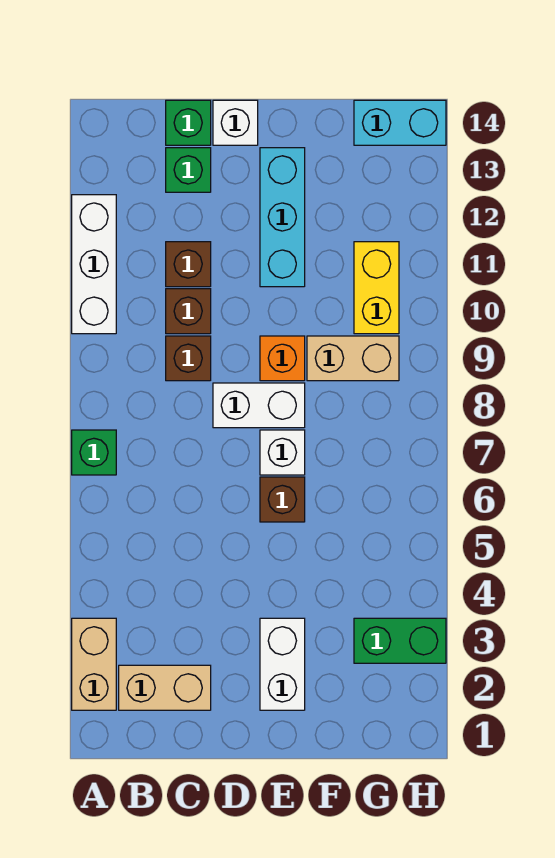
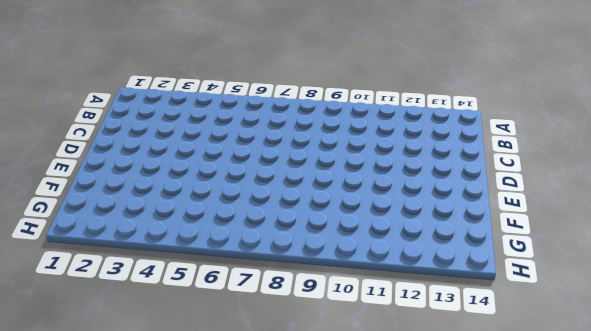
none -> tan 1x2 brick [72,618,116,710]
none -> green 1x1 brick [72,430,116,475]
none -> white 1x3 brick [72,195,116,334]

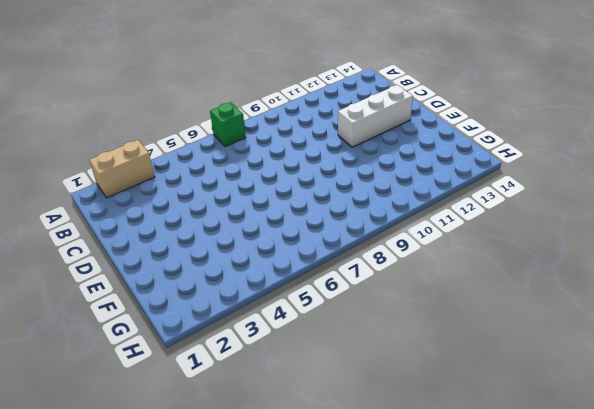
white 1x3 brick [338,85,413,147] -> white 1x3 brick moved to [72,195,116,334]
none -> tan 1x2 brick [119,665,211,710]
none -> brown 1x1 brick [166,336,211,381]
none -> brown 1x1 brick [166,289,211,334]

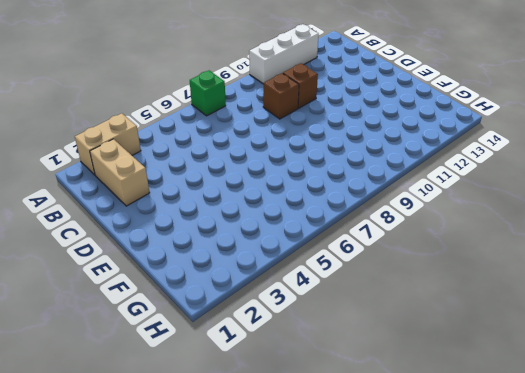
none -> brown 1x1 brick [166,242,211,287]
none -> green 1x1 brick [166,148,211,192]
none -> green 1x1 brick [166,100,211,145]

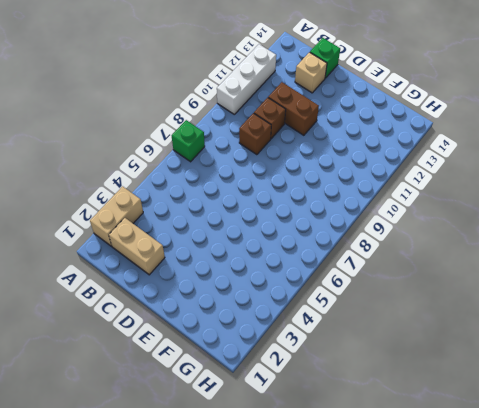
brown 1x2 brick [268,82,319,135] -> brown 1x1 brick [166,242,211,287]
tan 1x1 brick [295,52,327,93] -> green 1x1 brick [166,148,211,192]
none -> white 1x2 brick [213,383,305,428]
none -> white 1x1 brick [213,100,258,145]
none -> white 1x2 brick [260,618,305,710]

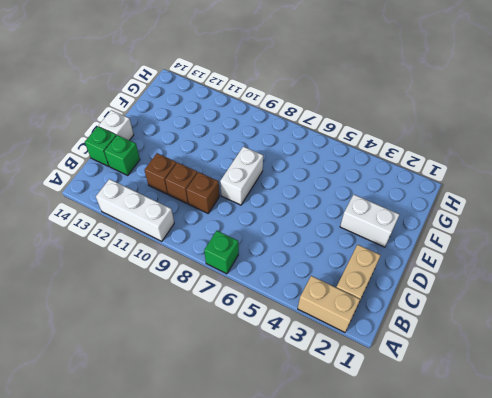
none -> brown 1x1 brick [260,477,305,522]
none -> white 1x1 brick [260,430,305,475]
none -> orange 1x1 brick [260,336,305,381]

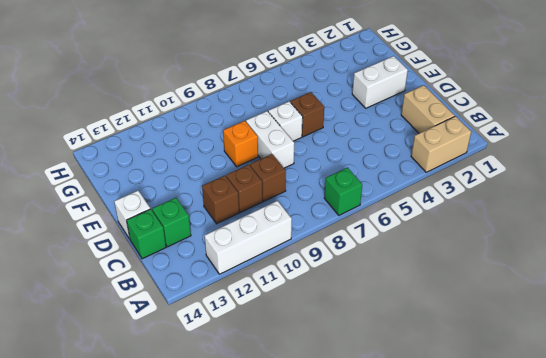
none -> cyan 1x3 brick [260,148,305,287]
none -> tan 1x2 brick [307,336,399,381]
none -> green 1x2 brick [354,618,446,663]

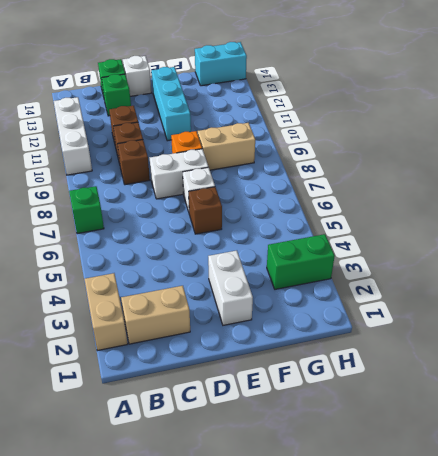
none -> yellow 1x2 brick [354,242,399,334]

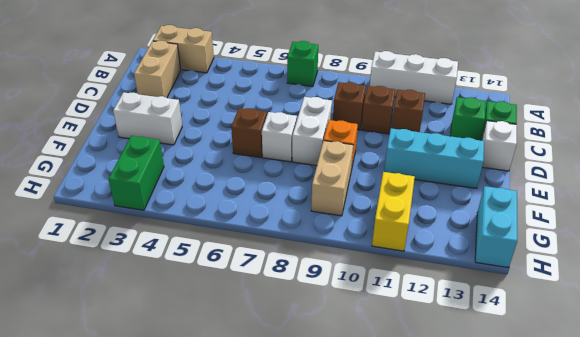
yellow 1x2 brick [372,172,415,251] -> yellow 1x2 brick turned to [354,242,399,334]

